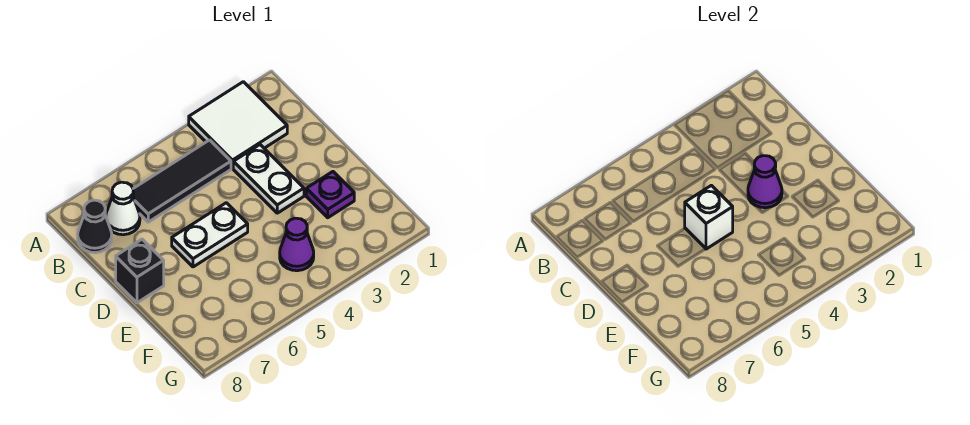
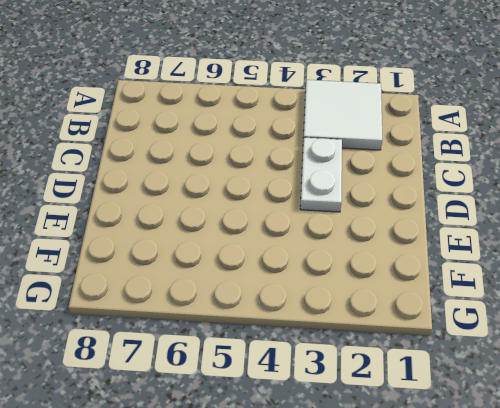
none -> black 1x3 tile [133,140,231,222]
none -> white 1x1 cone [106,182,140,235]

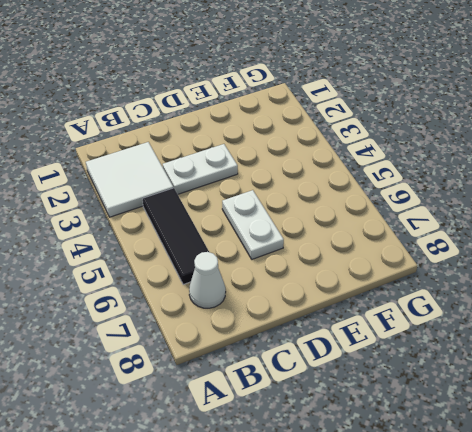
none -> black 1x1 cone [78,200,112,253]
none -> black 1x1 brick [116,239,164,303]

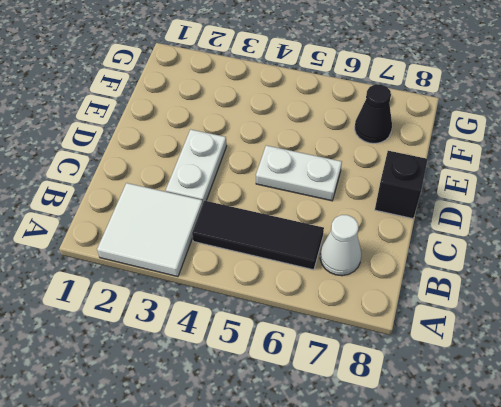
black 1x1 cone [355,84,392,143] -> black 1x1 cone moved to [78,200,112,253]
none -> purple 1x1 plate [306,172,354,218]
none -> purple 1x1 cone [280,218,314,271]

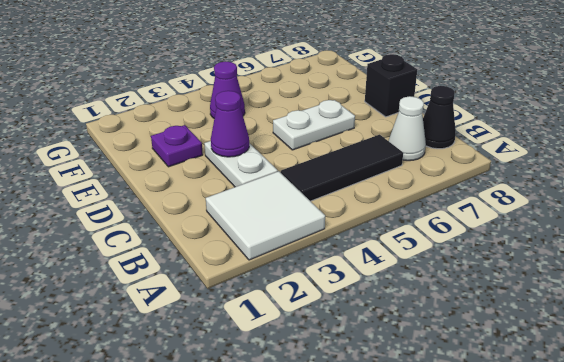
none -> white 1x1 brick [685,185,733,249]

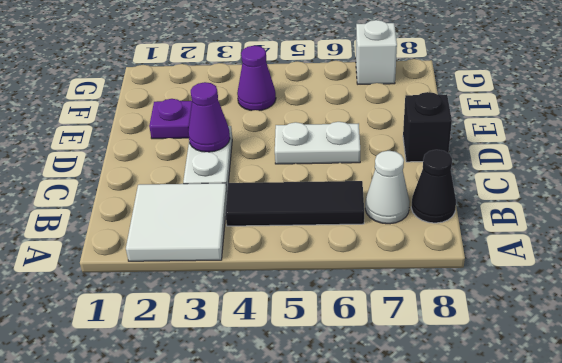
white 1x1 brick [356,20,397,84] -> white 1x1 brick moved to [685,185,733,249]

